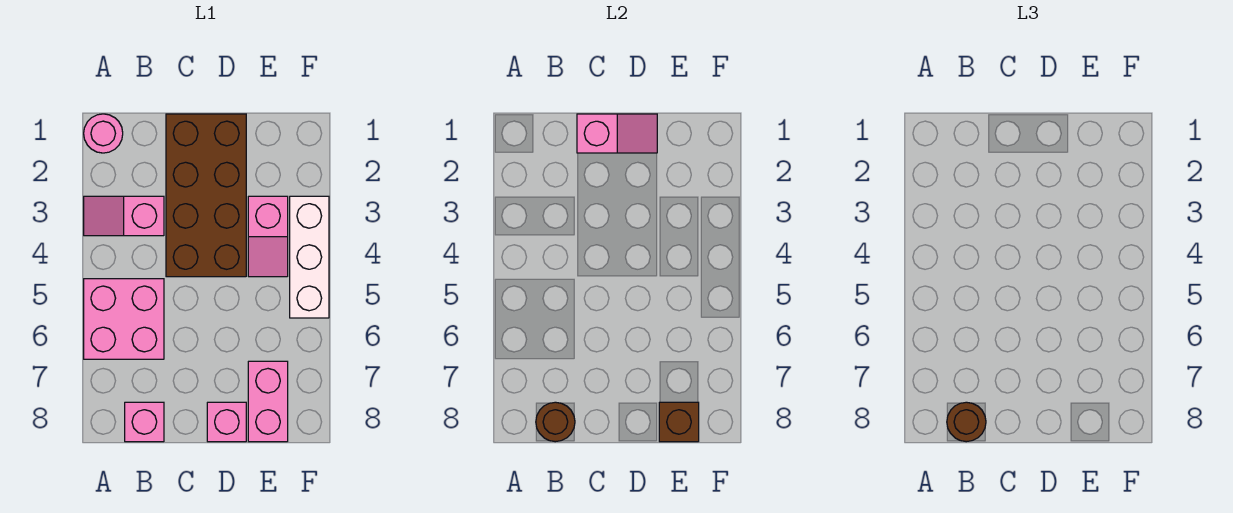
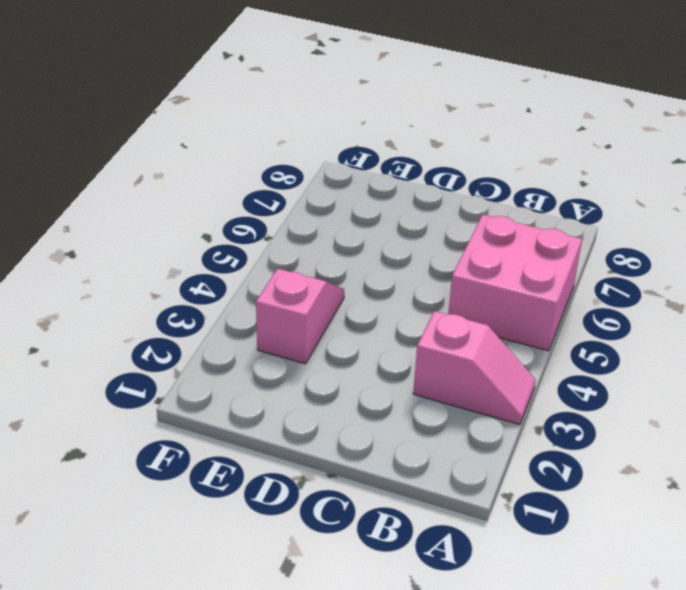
none -> pink 1x1 round brick [84,114,123,153]
none -> pink 1x1 brick [125,402,164,442]
none -> brown 2x4 brick [166,114,246,277]

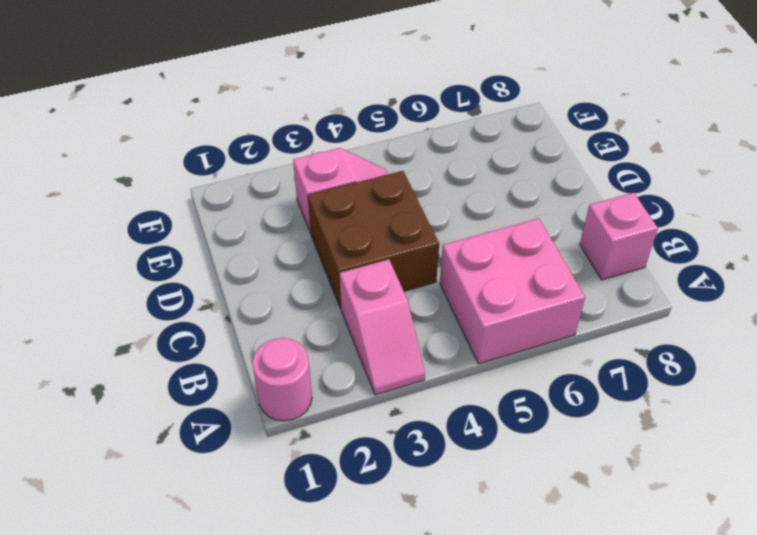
brown 2x2 brick [308,171,439,308] -> brown 2x4 brick [166,114,246,277]
none -> pink 1x1 brick [207,402,246,442]
none -> pink 1x2 brick [248,361,288,442]
none -> white 1x3 brick [290,196,329,318]

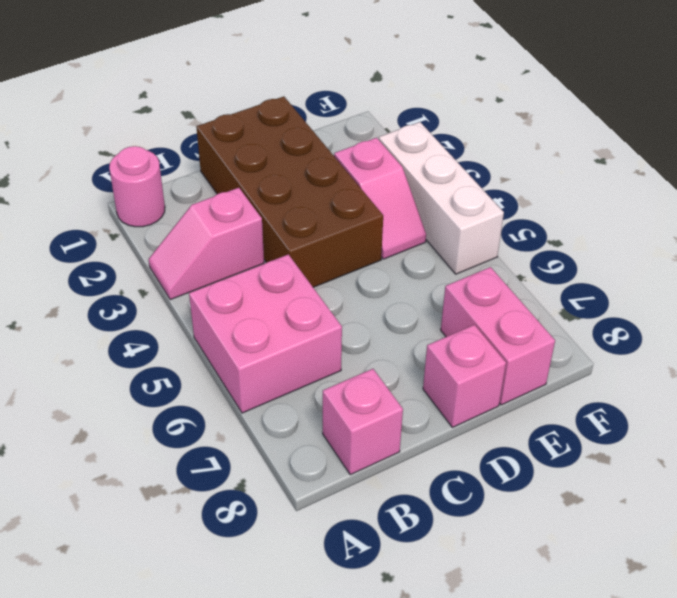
none -> brown 1x1 round brick [536,402,575,442]
none -> pink 1x2 slope [577,114,657,153]
none -> brown 1x1 brick [659,402,699,442]

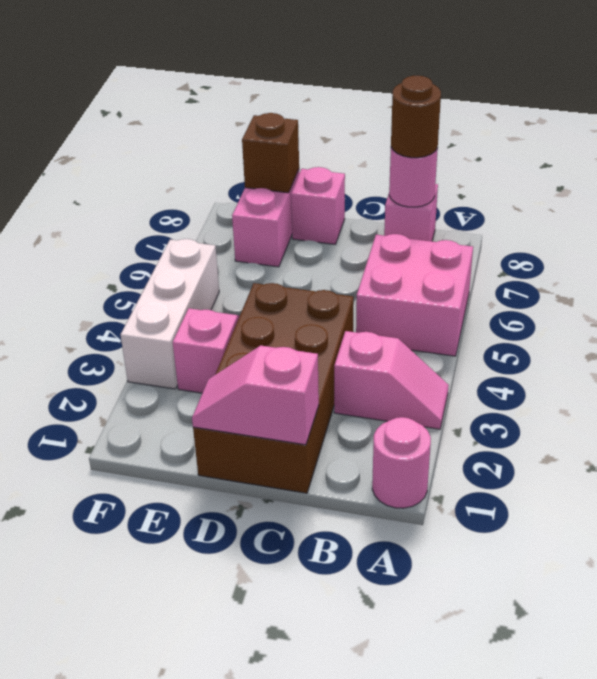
pink 1x1 round brick [389,148,438,207] -> brown 1x1 round brick [536,402,575,442]

